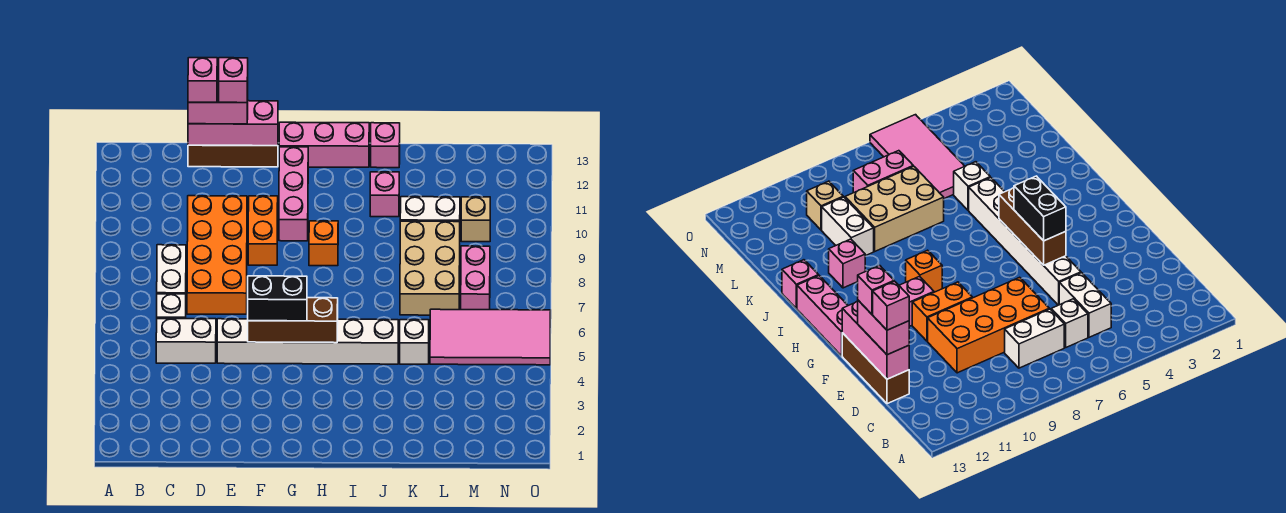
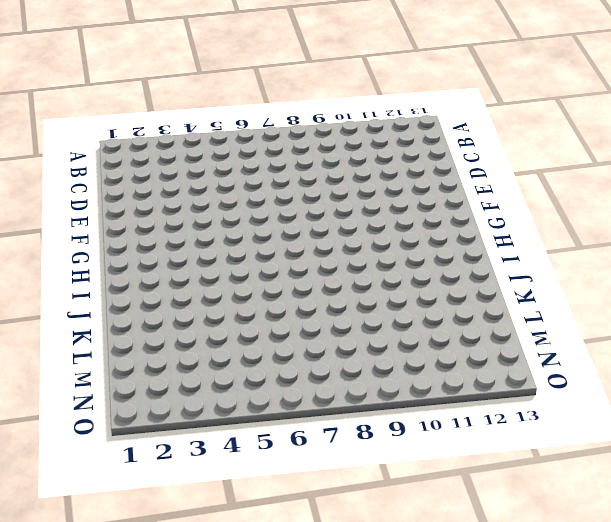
none -> white 1x2 brick [156,319,216,363]
none -> white 1x1 brick [157,294,186,319]
none -> white 1x2 brick [157,245,186,294]

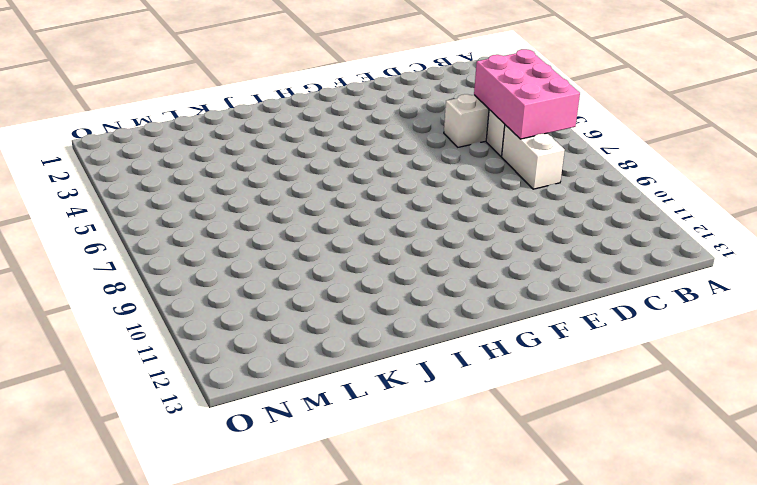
pink 2x3 brick [474,49,580,139] -> none
none -> orange 2x4 brick [187,196,247,314]
none -> brown 1x3 brick [188,145,278,167]
none -> white 1x6 brick [217,319,398,364]

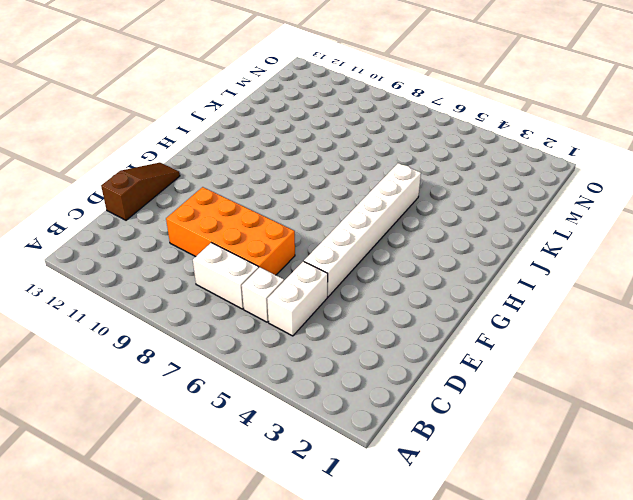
brown 1x3 slope [101,163,180,220] -> brown 1x3 brick [188,145,278,167]
none -> orange 1x2 brick [248,196,278,265]
none -> pink 1x3 brick [279,147,308,241]
none -> pink 1x3 brick [279,122,369,167]

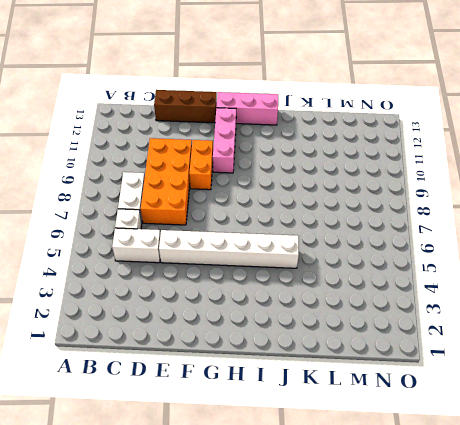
none -> orange 1x1 brick [309,221,338,266]
none -> pink 1x1 brick [370,172,399,217]
none -> pink 1x1 brick [371,123,400,168]

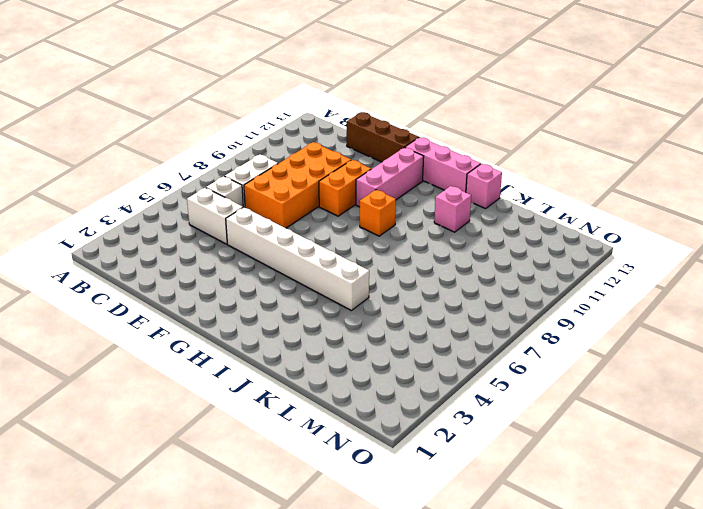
none -> white 1x1 brick [400,320,429,364]
none -> tan 2x3 brick [400,221,460,315]
none -> white 1x2 brick [400,197,460,222]

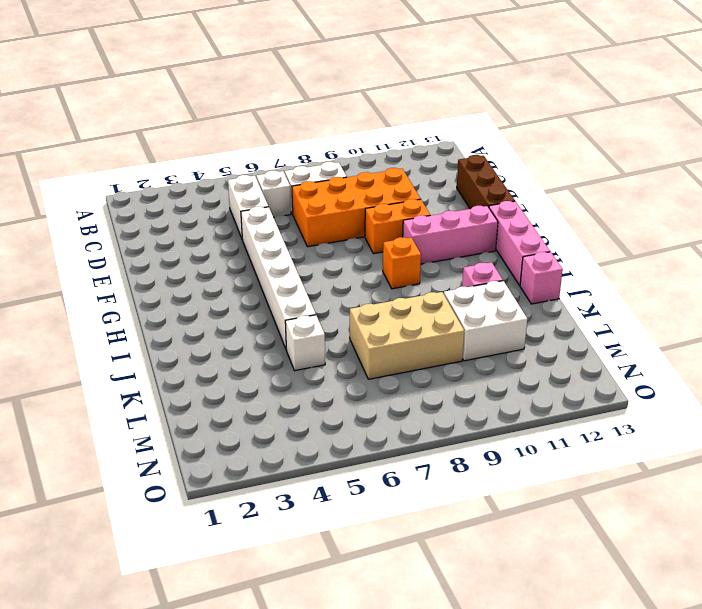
white 2x2 brick [444,281,527,361] -> white 1x2 brick [400,197,460,222]
none -> pink 2x4 tile [430,309,551,365]
none -> pink 1x2 brick [461,246,490,310]
none -> tan 1x1 brick [461,197,490,242]

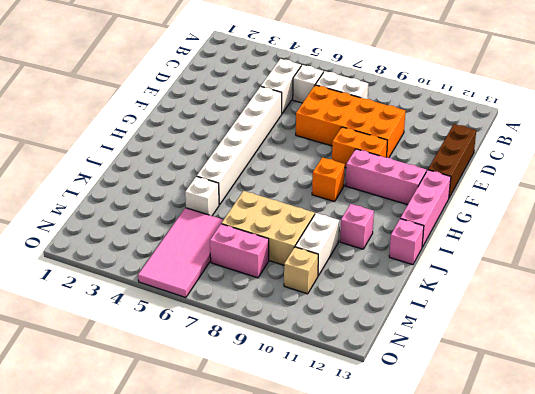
none -> pink 1x3 brick [188,101,278,146]
none -> brown 1x3 brick [248,298,338,343]
none -> pink 1x2 brick [188,79,248,124]

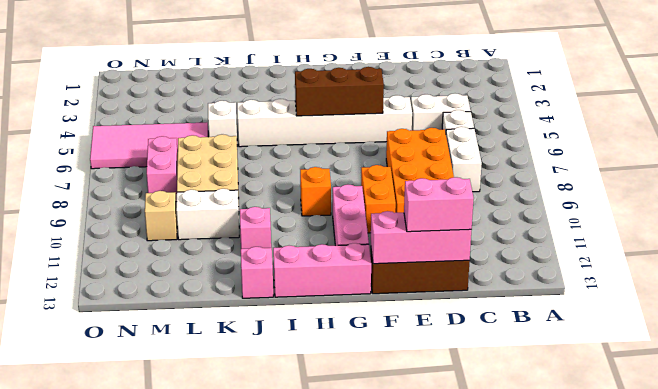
none -> black 1x2 brick [248,276,307,321]
none -> pink 1x1 brick [188,58,217,102]
none -> pink 1x1 brick [219,58,248,103]

